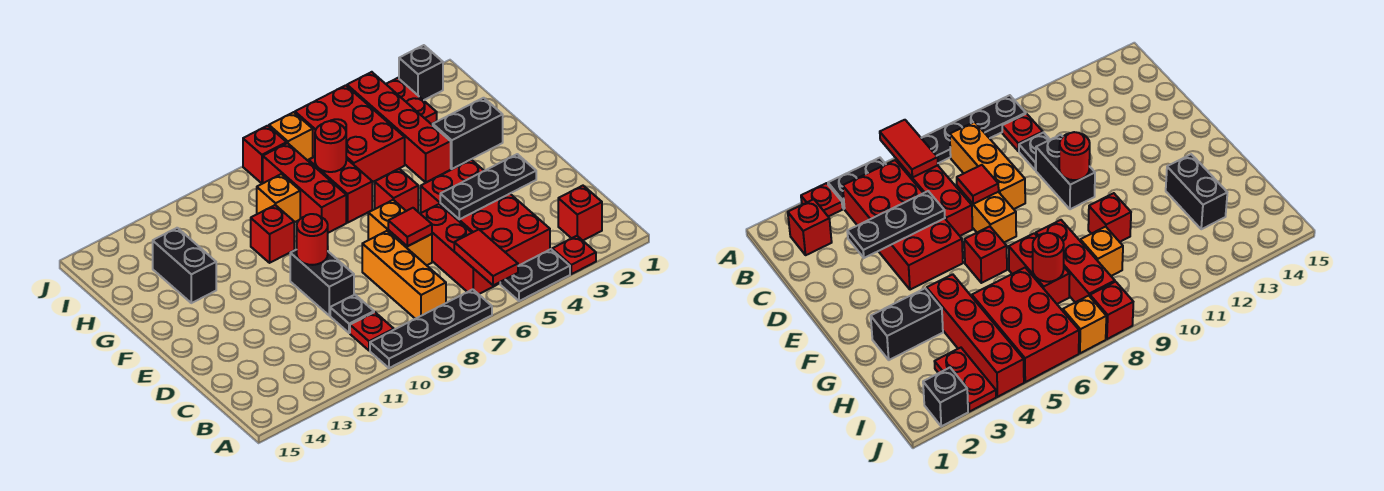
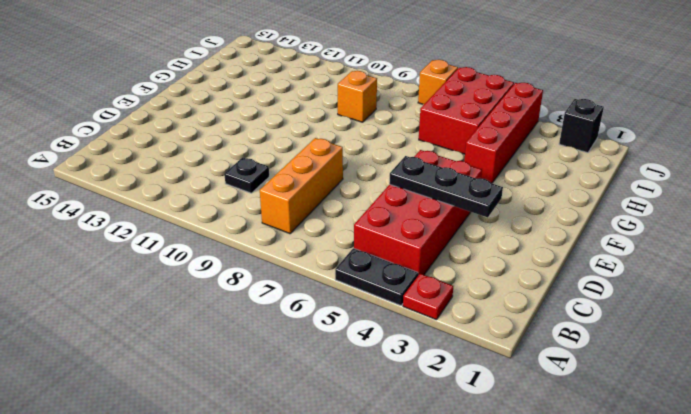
none -> black 1x4 plate [370,289,492,368]
none -> red 1x1 brick [558,186,602,240]
none -> red 1x3 brick [420,204,498,294]

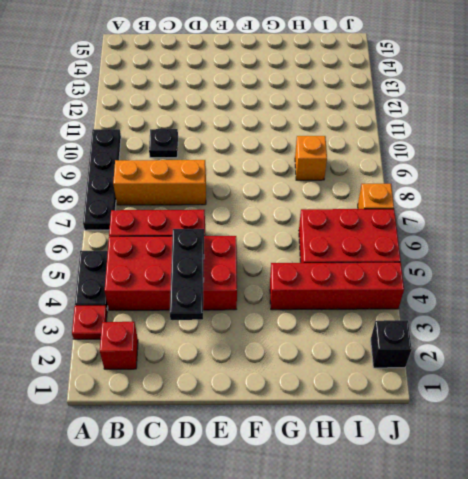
none -> red 1x1 plate [350,312,394,351]
none -> orange 1x2 brick [368,200,432,265]
none -> black 1x2 brick [290,250,354,315]

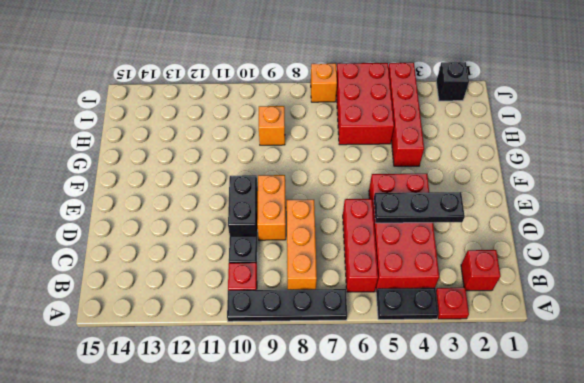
orange 1x2 brick [257,175,286,240] -> orange 1x2 brick moved to [368,200,432,265]
none -> red 1x1 brick [375,169,418,211]
none -> black 1x2 brick [433,98,503,169]
none -> red 1x2 brick [309,157,372,223]

